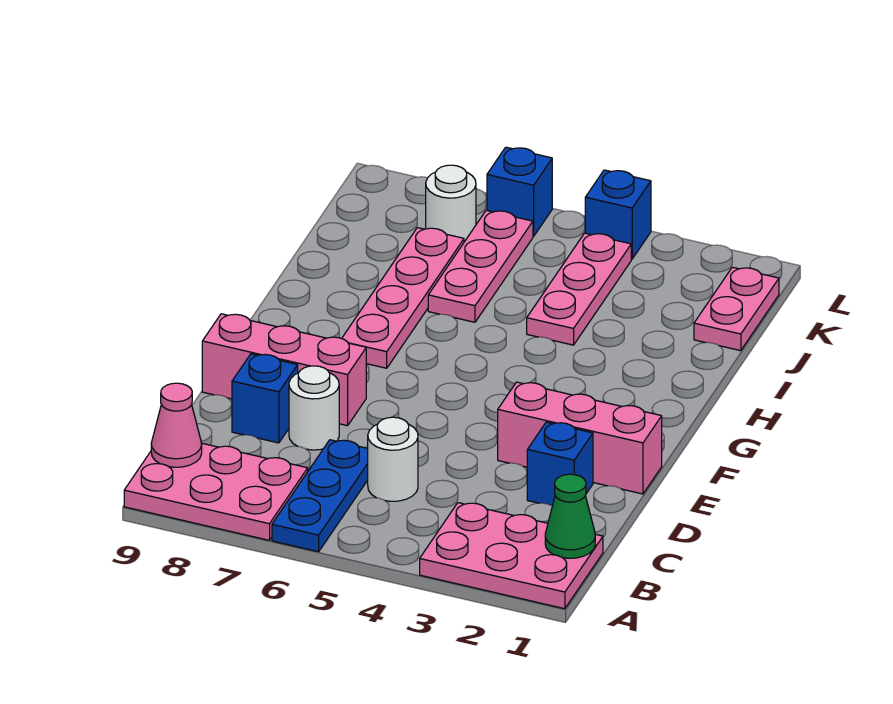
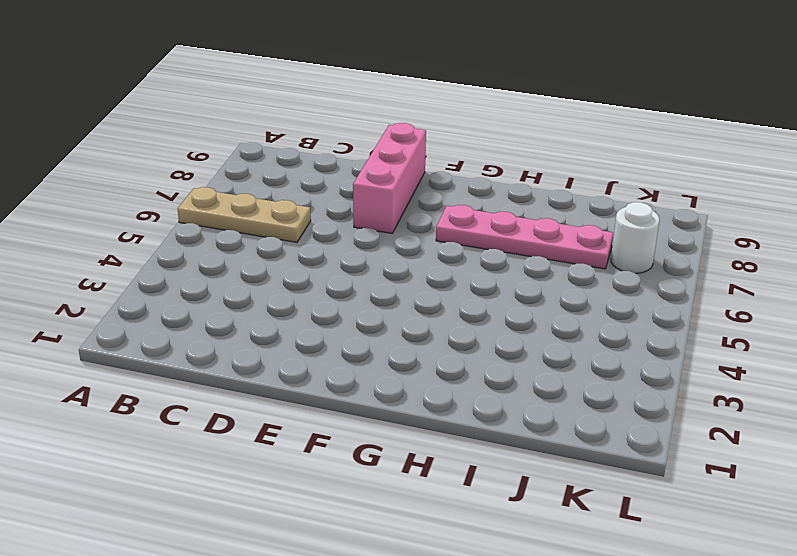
tan 1x3 plate [178,187,311,242] -> blue 1x3 plate [272,440,368,552]
none -> pink 2x3 plate [420,503,603,609]
none -> pink 2x3 plate [124,443,308,540]
none -> white 1x1 round brick [368,417,418,501]

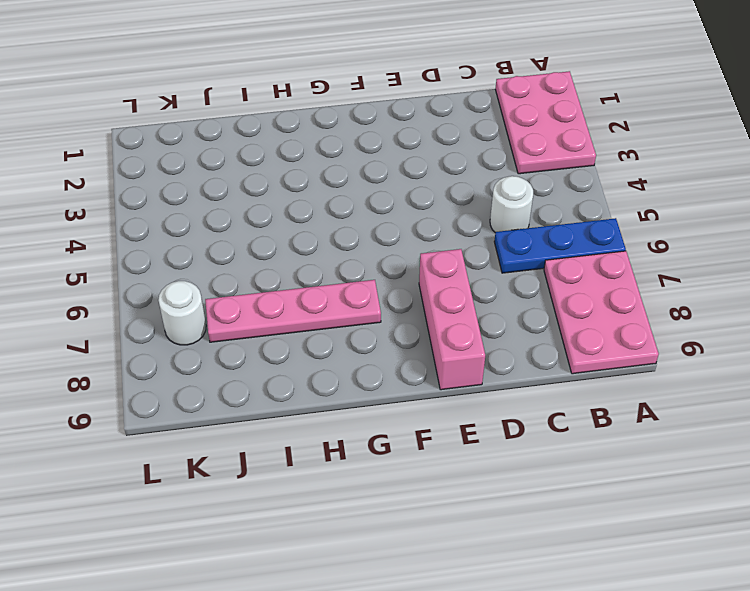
none -> blue 1x1 brick [527,422,593,506]
none -> white 1x1 round brick [289,366,339,450]
none -> blue 1x1 brick [232,354,298,443]

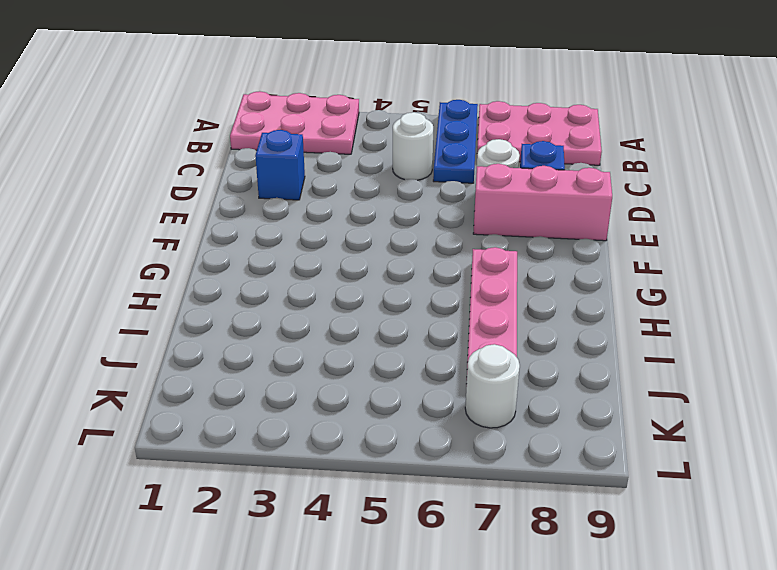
none -> pink 1x3 brick [498,382,662,494]
none -> pink 1x3 plate [527,233,631,345]
none -> pink 1x3 plate [428,210,533,322]

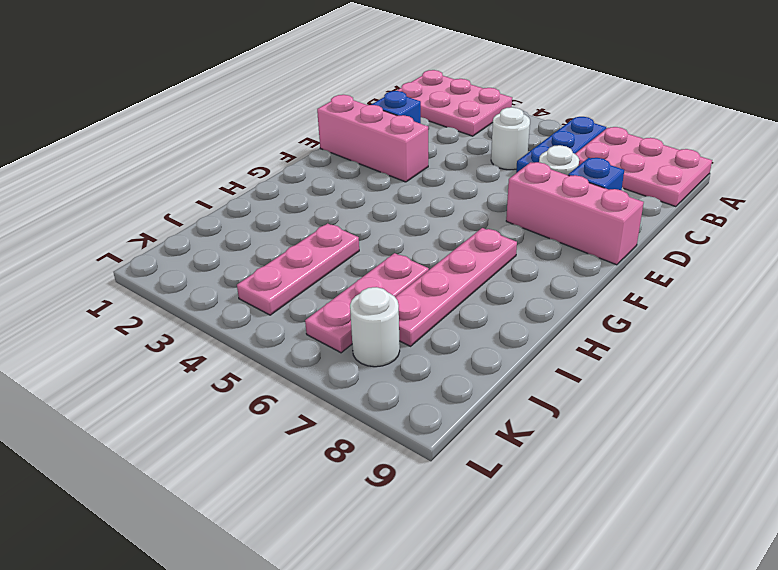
none -> pink 1x2 plate [694,267,779,351]
none -> blue 1x1 brick [585,170,651,259]
none -> blue 1x1 brick [487,147,552,236]

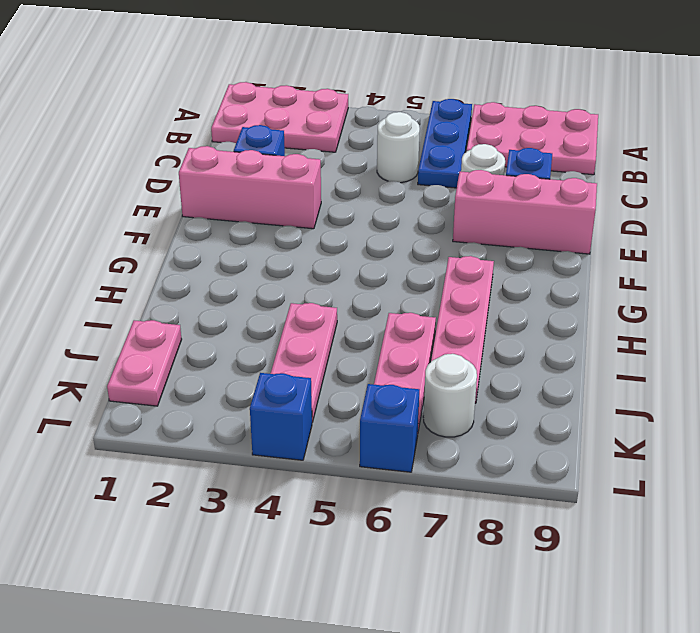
none -> green 1x1 cone [545,474,595,558]
none -> pink 1x1 cone [151,383,202,467]

